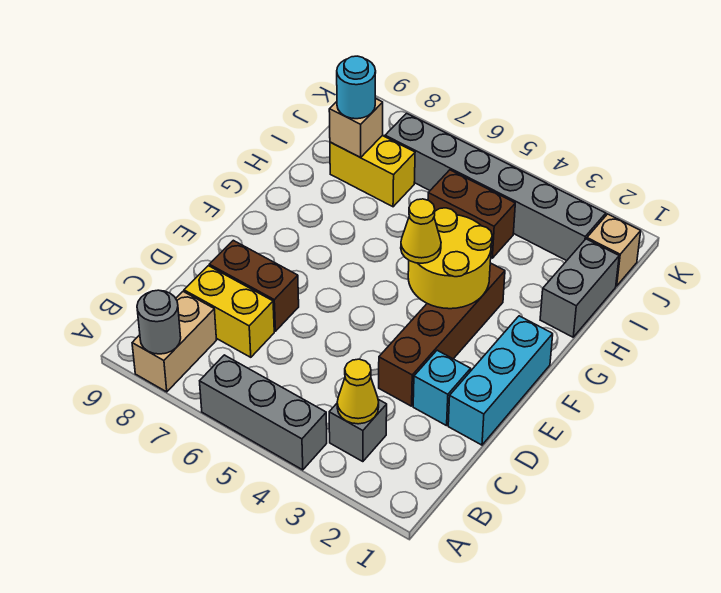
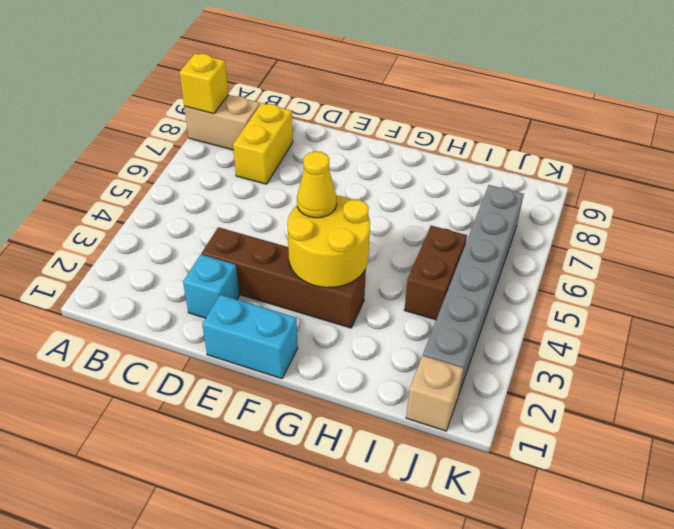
yellow 1x1 brick [180,53,228,114] -> grey 1x1 round brick [137,290,181,354]
cyan 1x2 brick [202,295,298,379] -> cyan 1x3 brick [448,316,553,445]
none -> grey 1x3 brick [200,355,327,470]
none -> grey 1x1 brick [329,399,387,462]
none -> brown 1x2 brick [209,240,299,331]

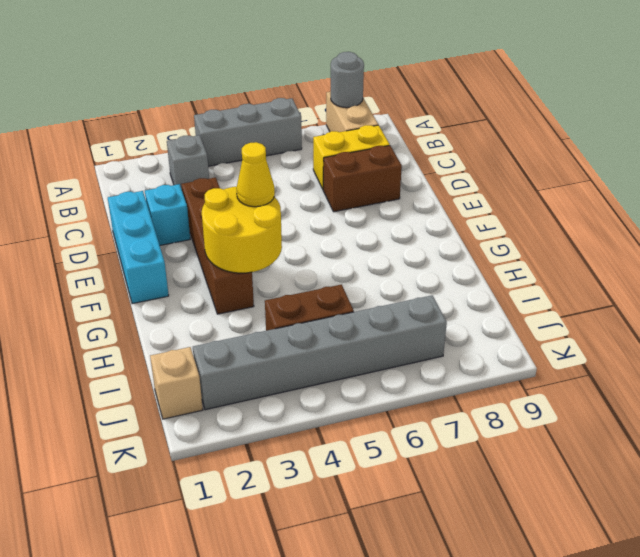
none -> grey 1x2 brick [540,239,619,337]
none -> yellow 1x2 brick [330,136,415,207]
none -> yellow 1x1 cone [337,359,379,424]

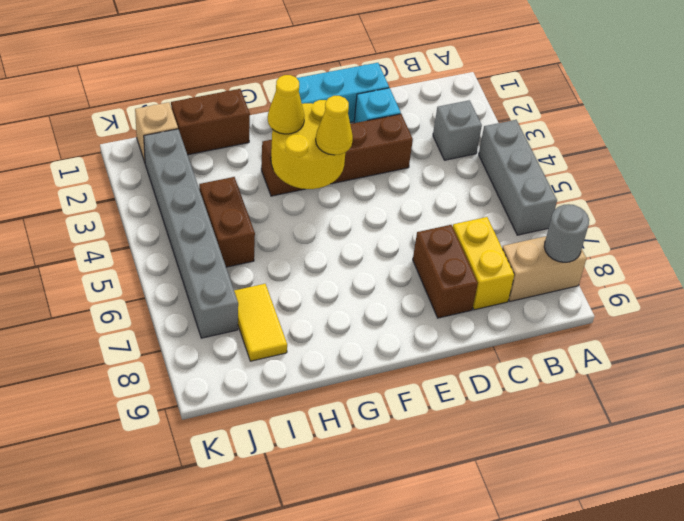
yellow 1x1 cone [268,75,304,134] -> yellow 1x1 cone moved to [337,359,379,424]
brown 1x2 brick [171,89,250,155] -> grey 1x2 brick [540,239,619,337]
yellow 1x2 tile [234,284,287,361] -> yellow 1x2 brick [330,136,415,207]
none -> tan 1x1 brick [329,98,383,158]
none -> cyan 1x1 round brick [337,56,376,119]

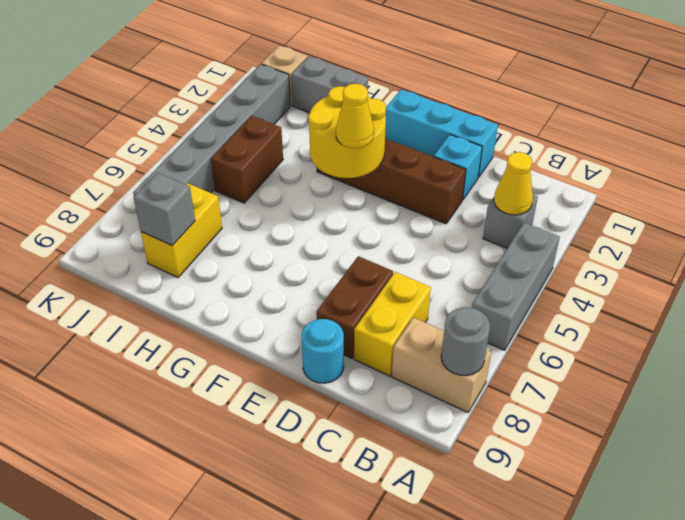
cyan 1x1 round brick [302,319,344,383] -> cyan 1x1 round brick moved to [337,56,376,119]
grey 1x1 brick [134,173,195,246] -> tan 1x1 brick [329,98,383,158]

